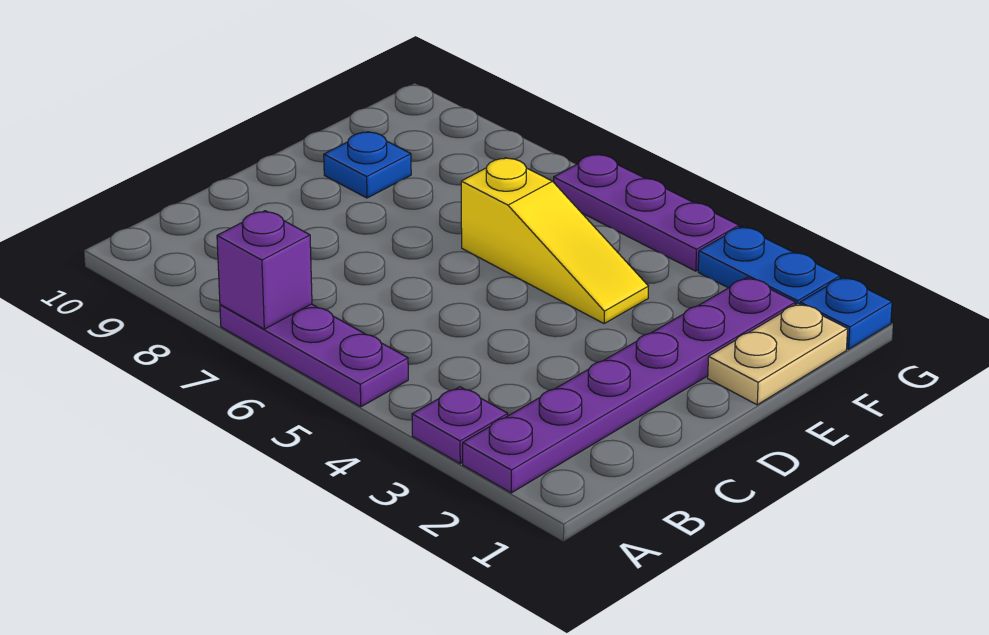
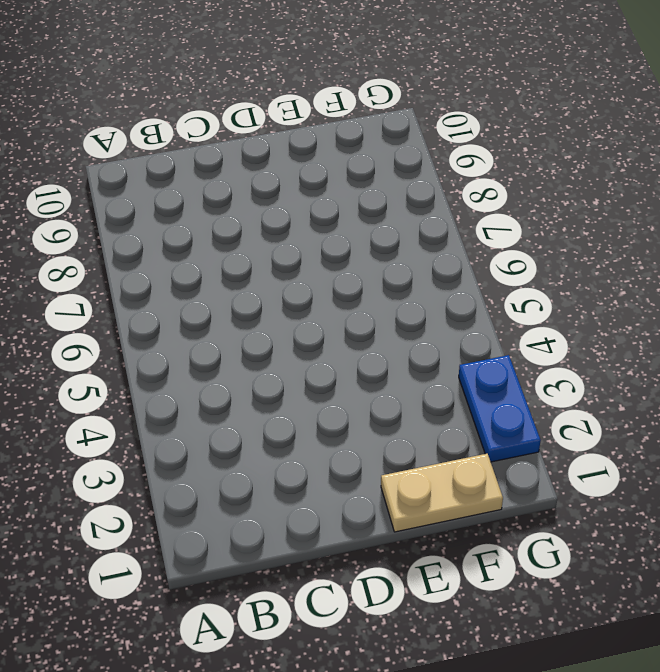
none -> purple 1x6 plate [463,278,796,493]
none -> purple 1x1 plate [412,387,508,463]

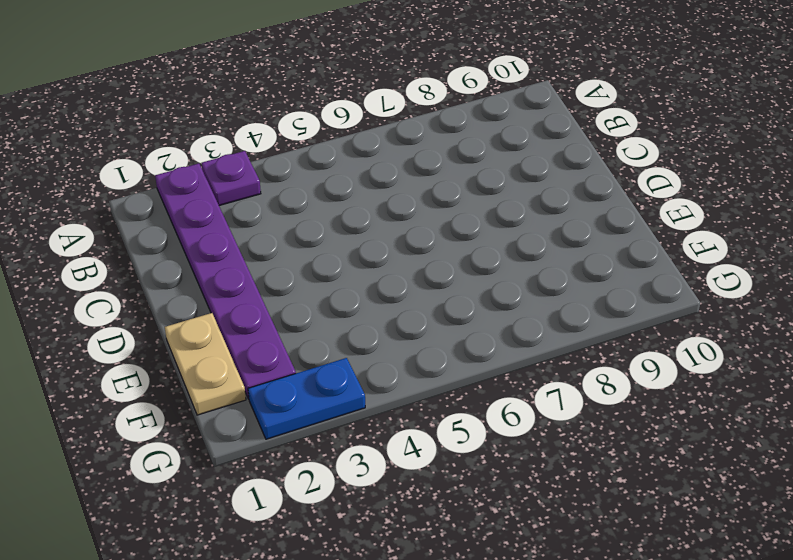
none -> purple 1x3 plate [220,304,408,407]
none -> yellow 1x3 slope [461,158,648,324]

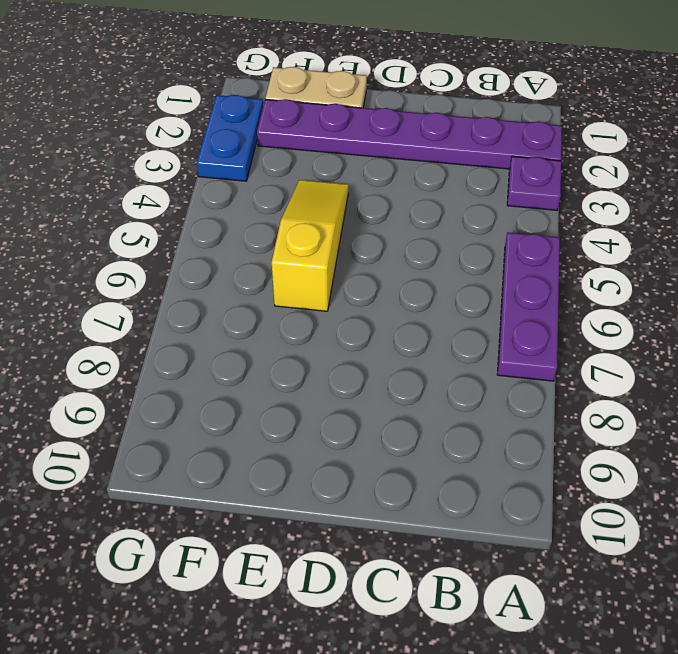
none -> blue 1x1 plate [324,132,411,198]
none -> blue 1x1 plate [800,277,892,349]

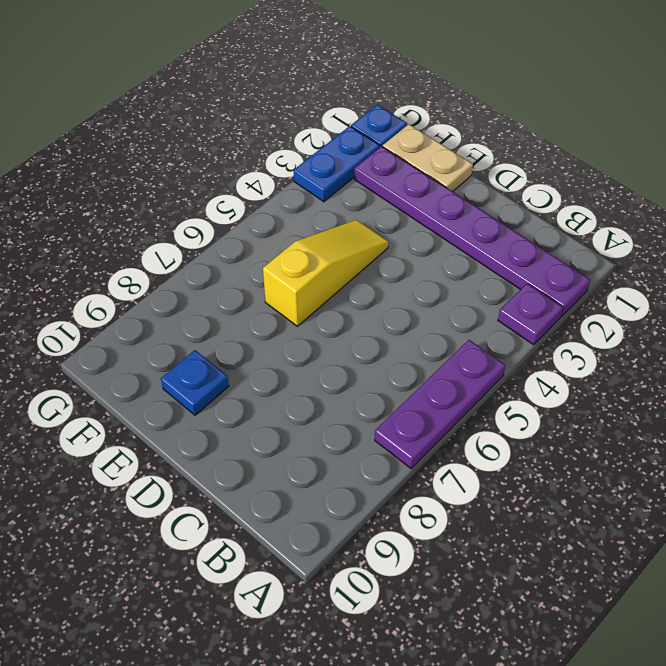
none -> purple 1x3 plate [554,154,739,271]
none -> purple 1x1 brick [217,211,312,329]

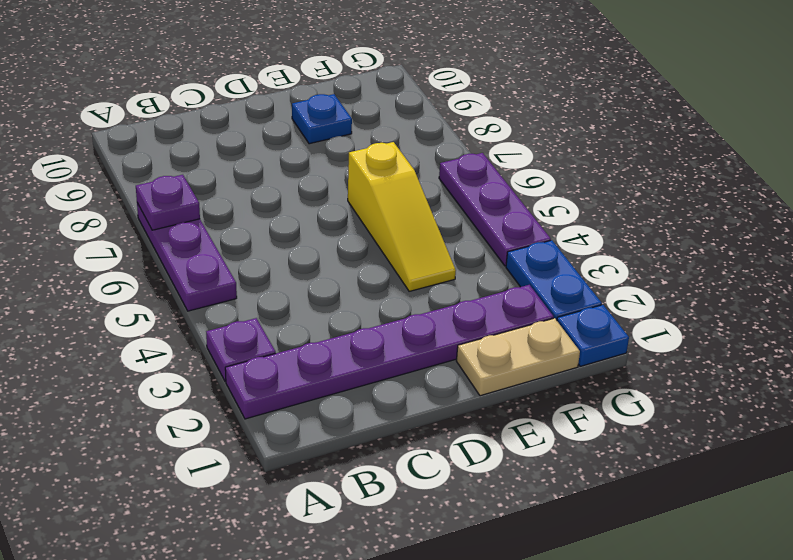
purple 1x1 plate [136,175,200,230] -> purple 1x1 brick [217,211,312,329]

